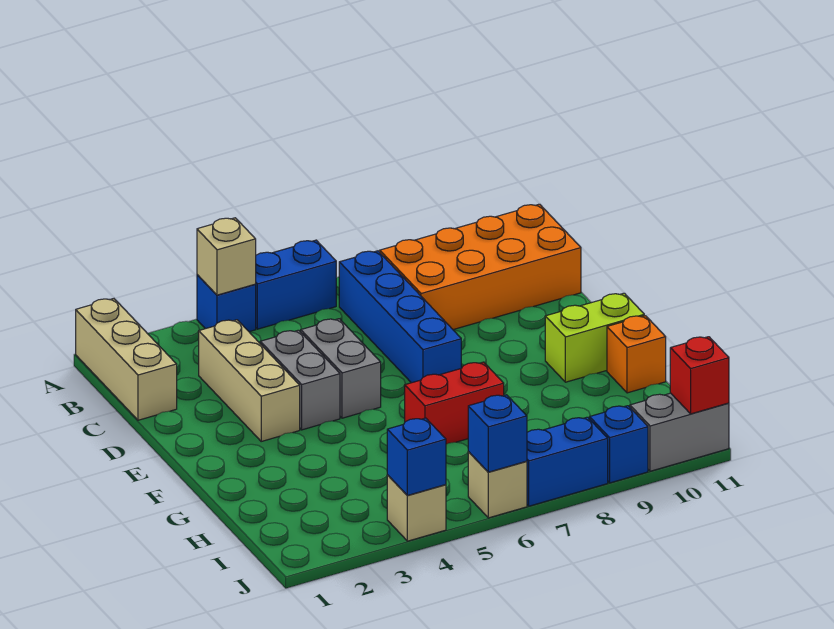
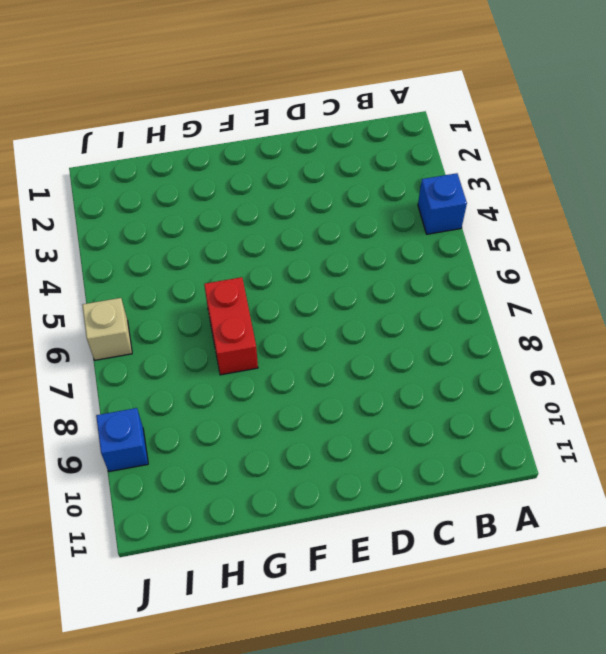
none -> tan 1x3 brick [76,299,177,420]
none -> blue 1x2 brick [255,240,336,329]
none -> blue 1x4 brick [339,251,461,383]

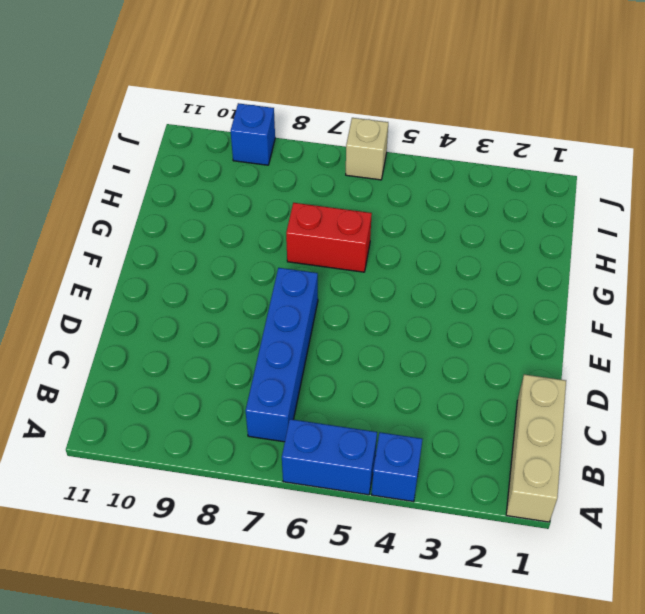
none -> orange 2x4 brick [380,204,581,330]
none -> tan 1x3 brick [199,320,300,441]
none -> grey 1x2 brick [260,330,340,430]

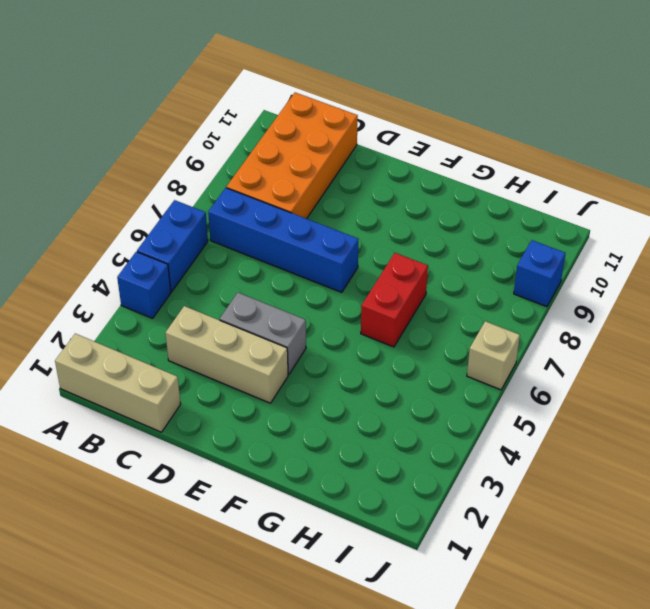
none -> grey 1x2 brick [301,319,381,418]
none -> lime 1x2 brick [545,293,644,382]
none -> orange 1x1 brick [607,316,666,393]

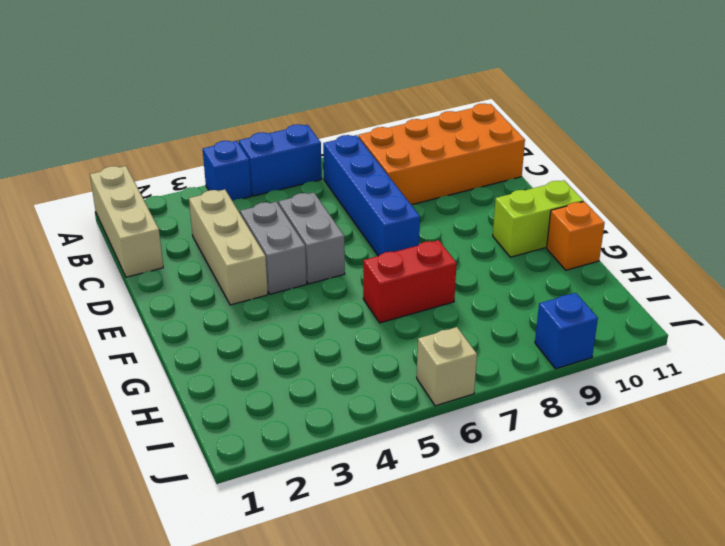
none -> tan 1x1 brick [387,475,446,541]
none -> blue 1x2 brick [527,417,608,506]
none -> grey 1x2 brick [630,393,729,471]

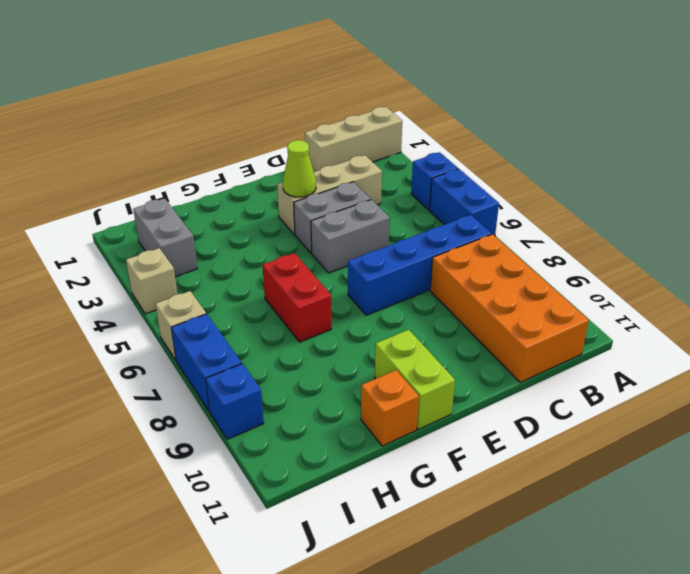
lime 1x1 cone [283,140,316,197] -> none
grey 1x2 brick [133,198,197,277] -> grey 1x2 brick moved to [630,393,729,471]
none -> tan 1x1 brick [197,218,256,295]
none -> blue 1x1 brick [387,418,446,495]
none -> blue 1x1 brick [468,395,527,472]

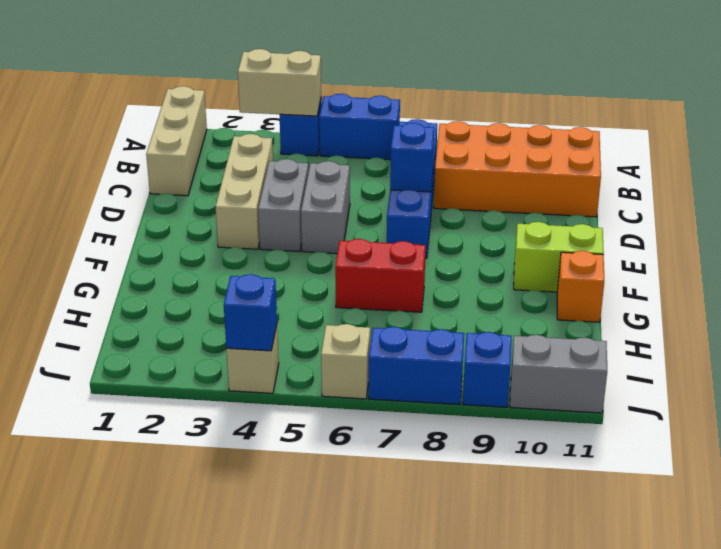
tan 1x2 brick [238,49,321,116] -> tan 1x1 brick [197,218,256,295]
blue 1x1 brick [390,123,434,192] -> blue 1x1 brick moved to [468,395,527,472]
none -> red 1x1 brick [670,337,729,414]

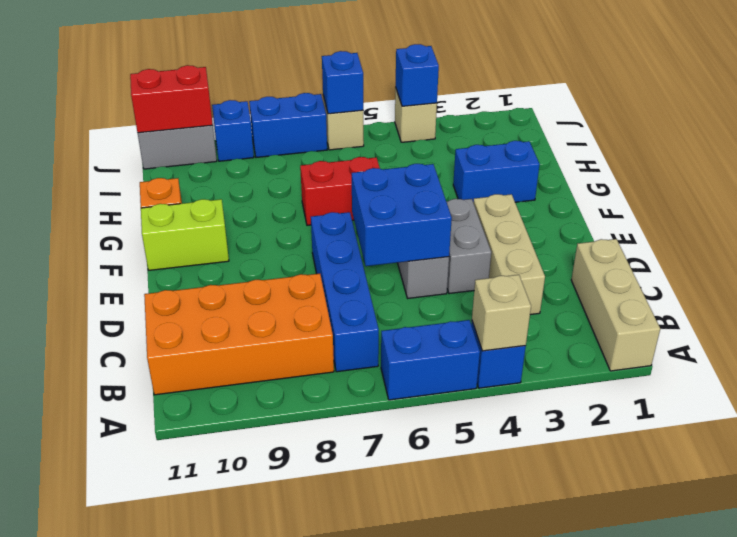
blue 2x2 brick [352,164,452,266] -> none
blue 1x2 brick [453,141,540,202] -> none
red 1x2 brick [130,65,213,133] -> red 1x1 brick [670,337,729,414]

